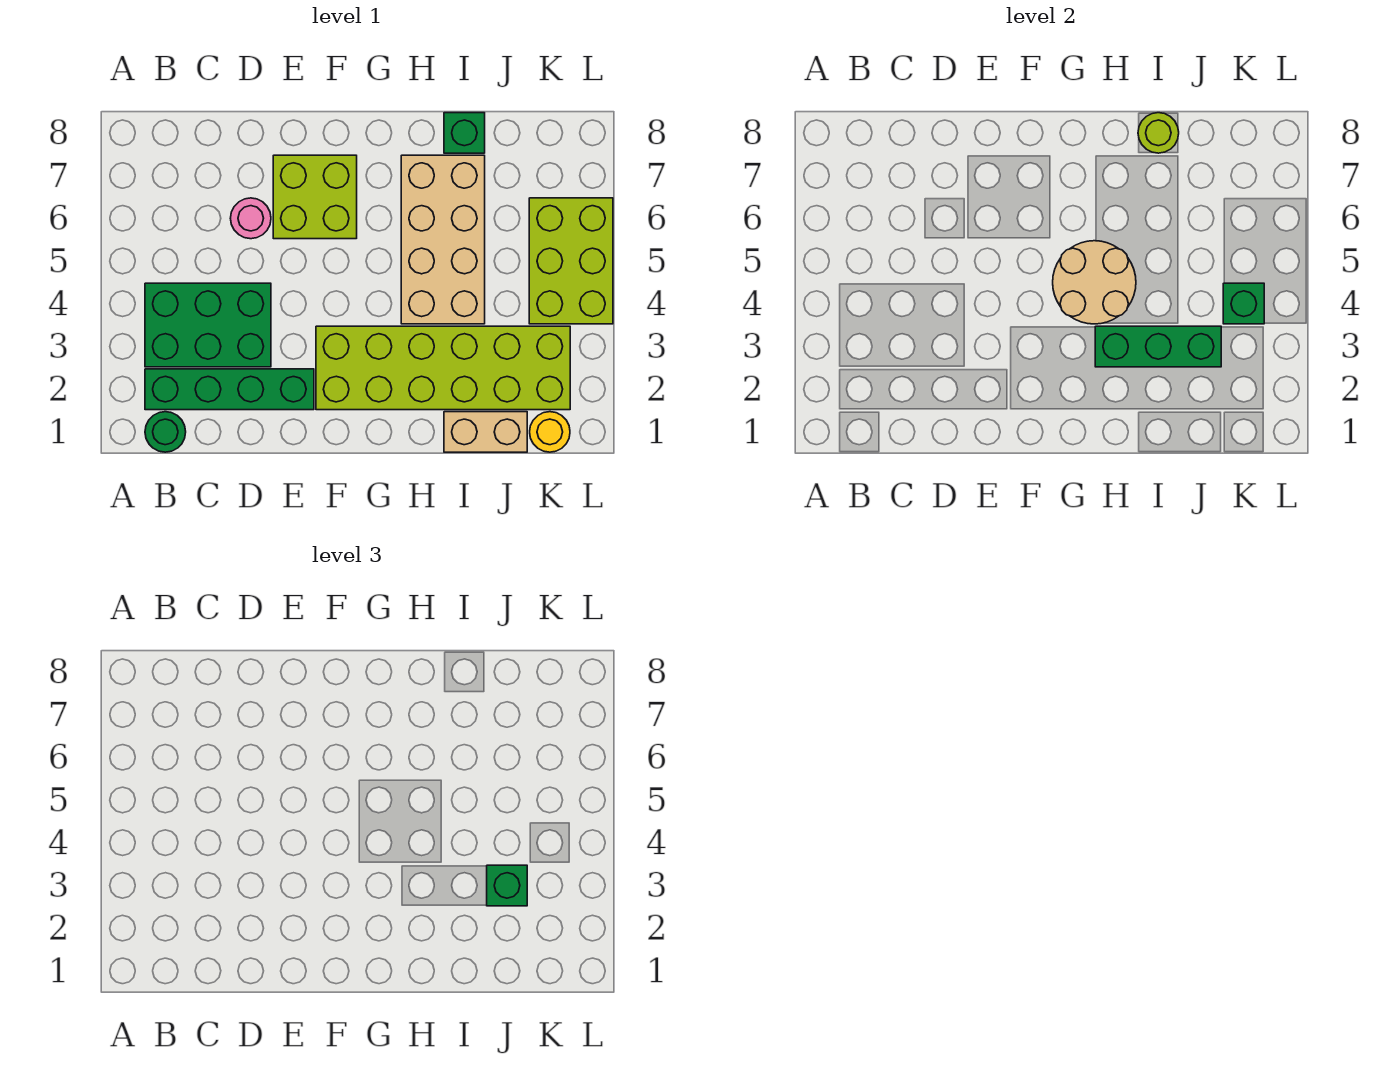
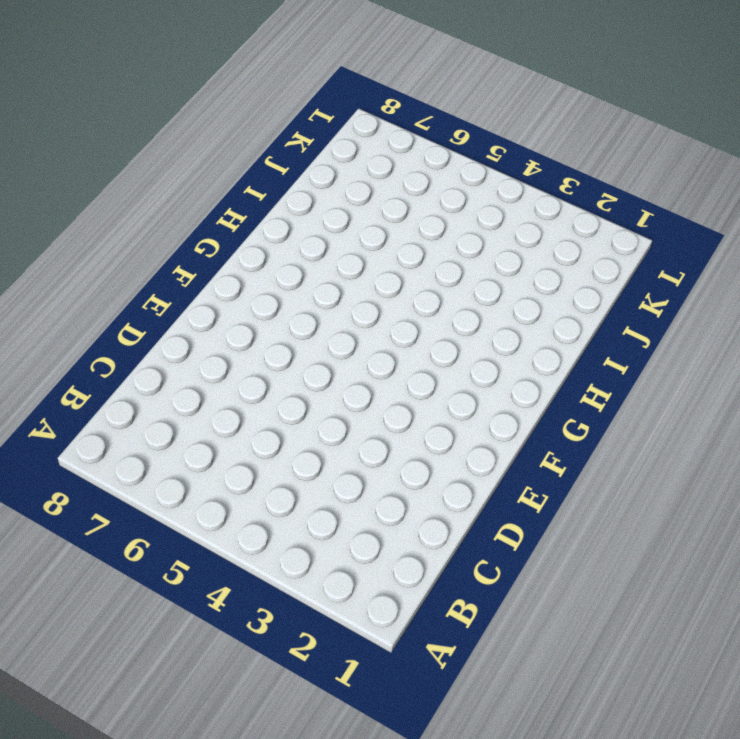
none -> green 1x1 round brick [145,412,186,452]
none -> green 1x4 brick [145,369,314,410]
none -> green 2x3 brick [145,283,271,367]

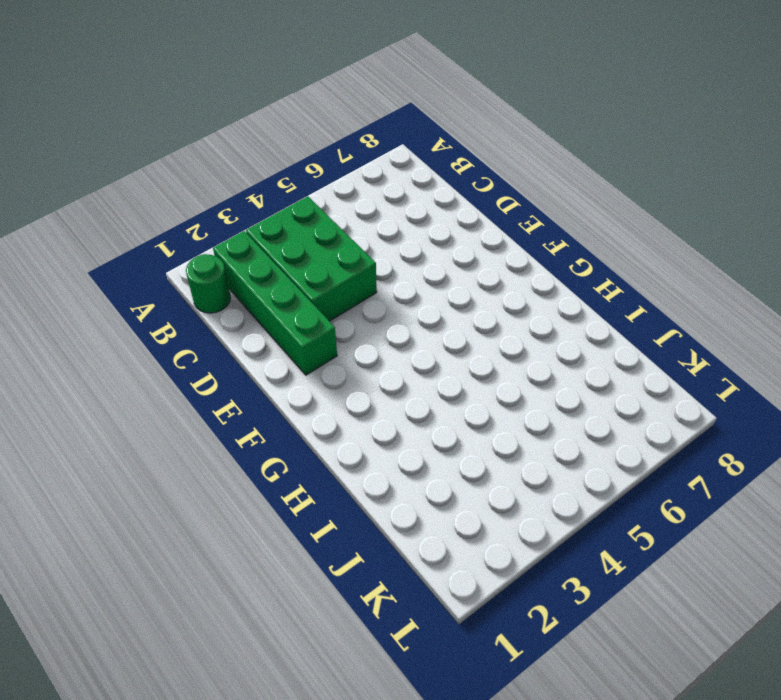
none -> pink 1x1 round brick [230,198,271,239]
none -> lime 2x2 brick [273,155,357,239]
none -> lime 2x6 brick [316,326,570,410]

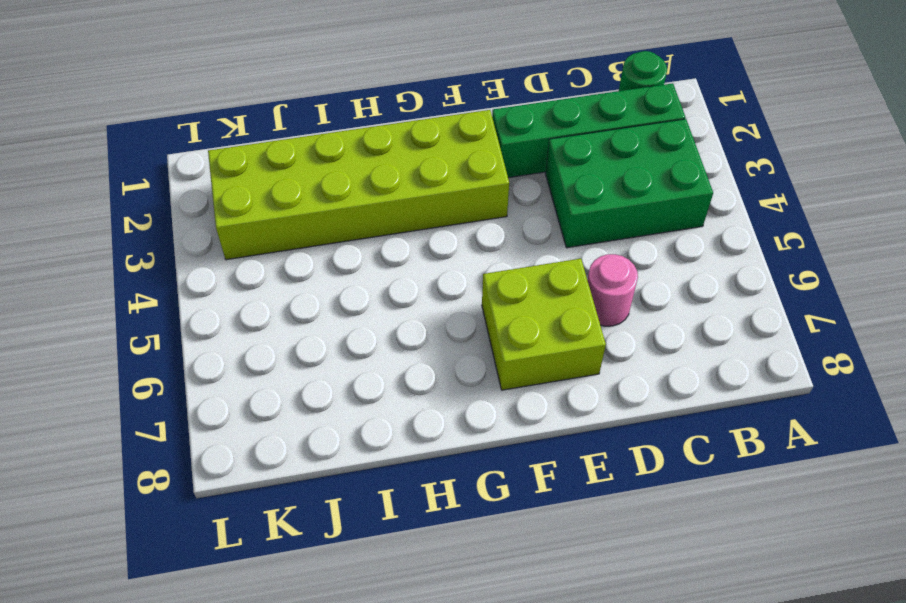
none -> tan 2x4 brick [401,155,485,324]
none -> tan 1x2 brick [444,412,527,452]
none -> green 1x1 brick [444,113,485,153]

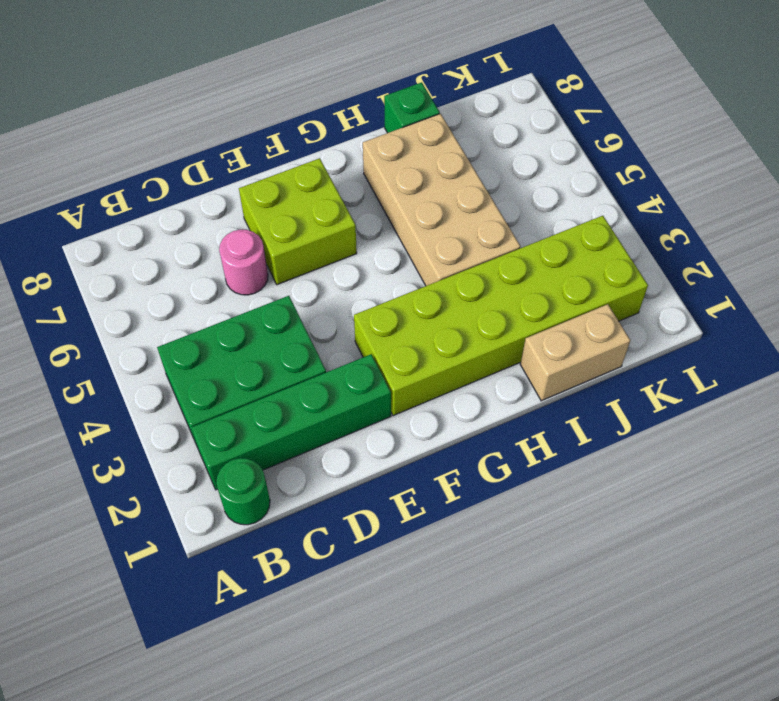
none -> yellow 1x1 round brick [530,412,570,452]
none -> lime 2x3 brick [529,198,613,324]
none -> tan 2x2 round brick [1053,241,1136,324]

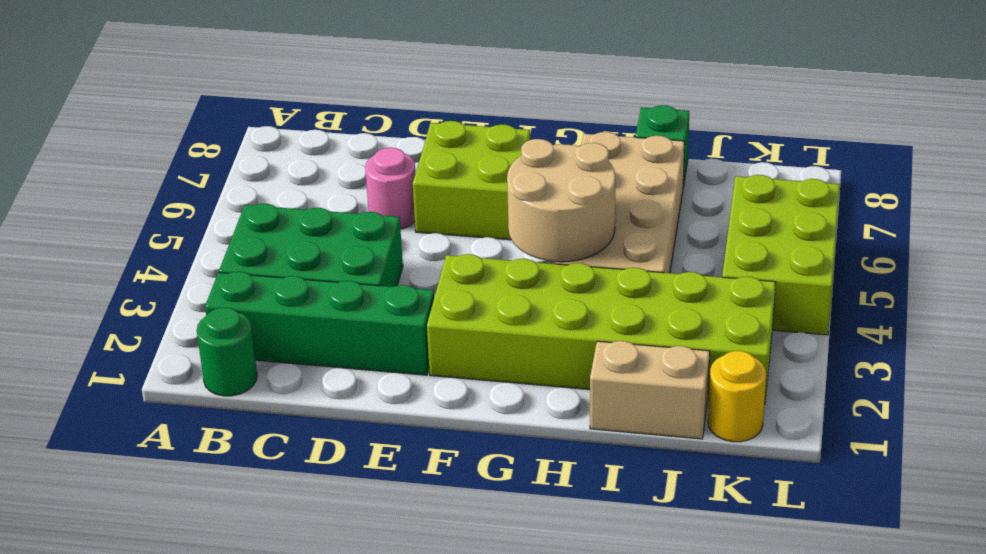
none -> green 1x3 brick [1095,326,1221,367]
none -> lime 1x1 round brick [1138,113,1179,153]
none -> green 1x1 brick [1223,283,1264,324]

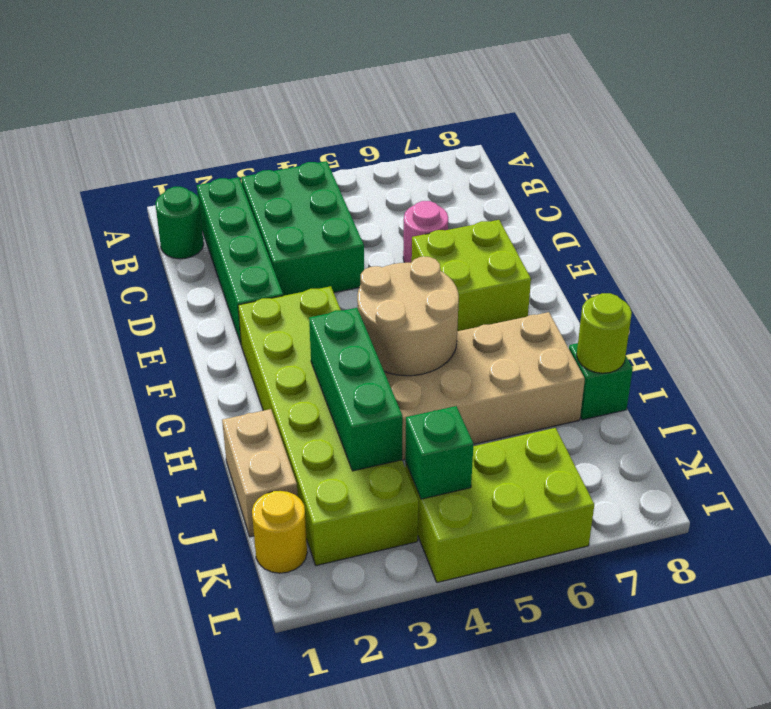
none -> green 1x1 brick [487,865,527,906]

